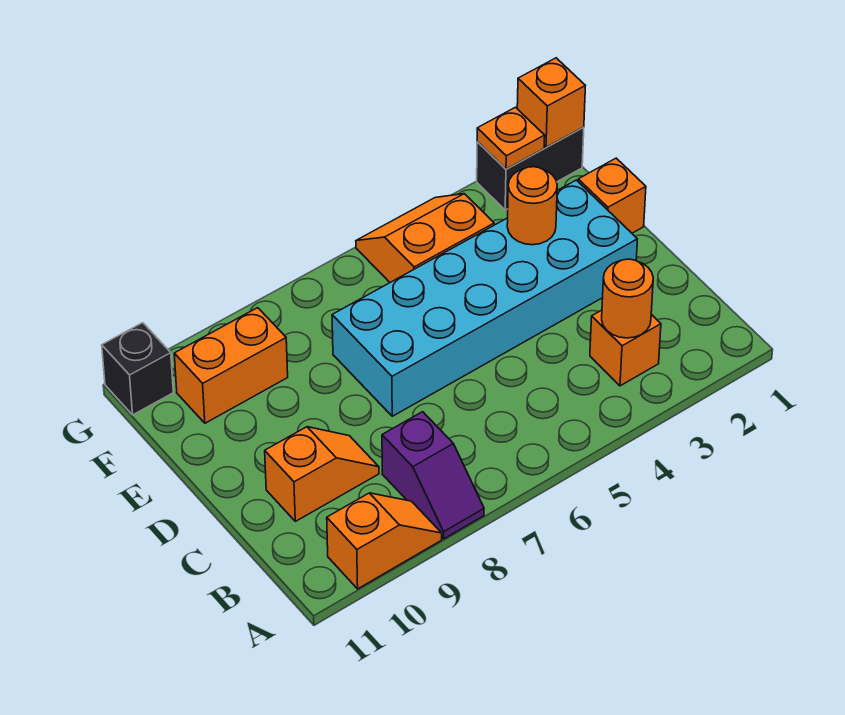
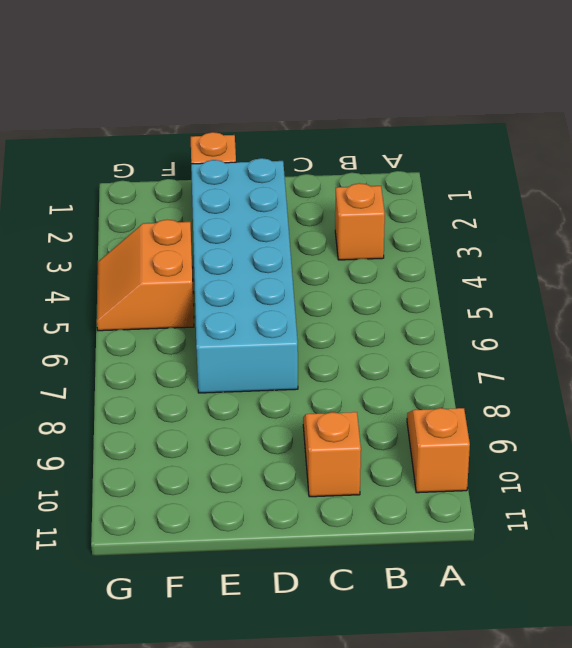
none -> purple 1x2 slope [382,412,484,539]
none -> orange 1x2 brick [174,308,288,423]
none -> black 1x2 brick [477,127,584,210]

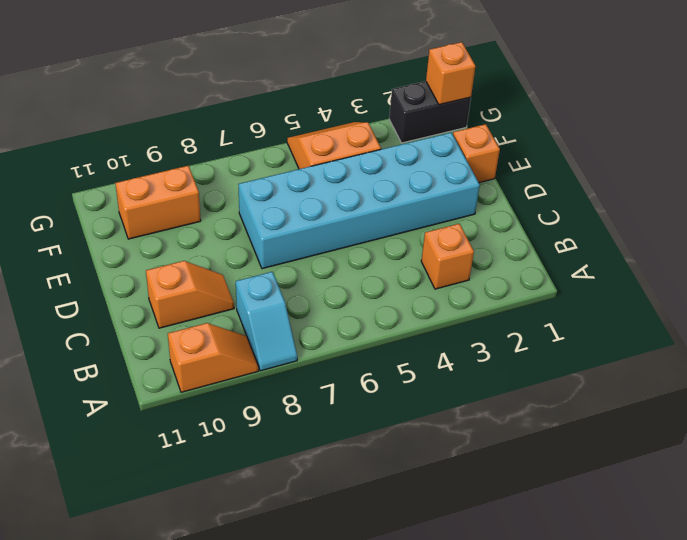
cyan 1x2 slope [236,272,297,371] -> purple 1x2 slope [382,412,484,539]
none -> black 1x1 brick [102,323,173,415]
none -> orange 1x1 round brick [602,259,653,338]
none -> orange 1x1 round brick [507,167,557,245]

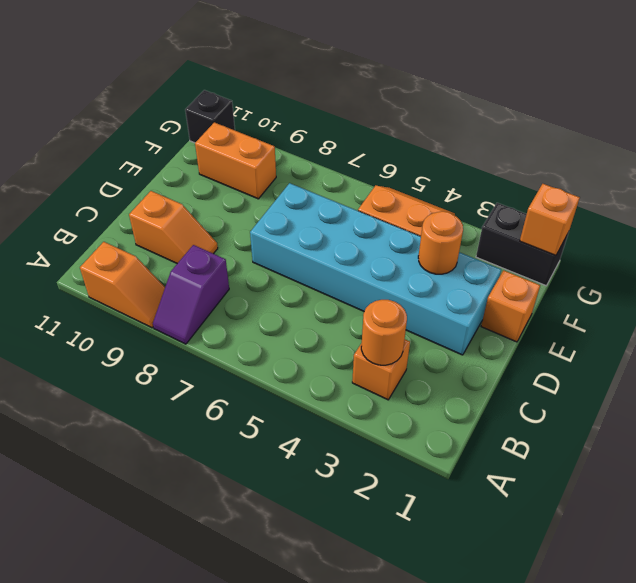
none -> orange 1x1 plate [477,107,545,169]

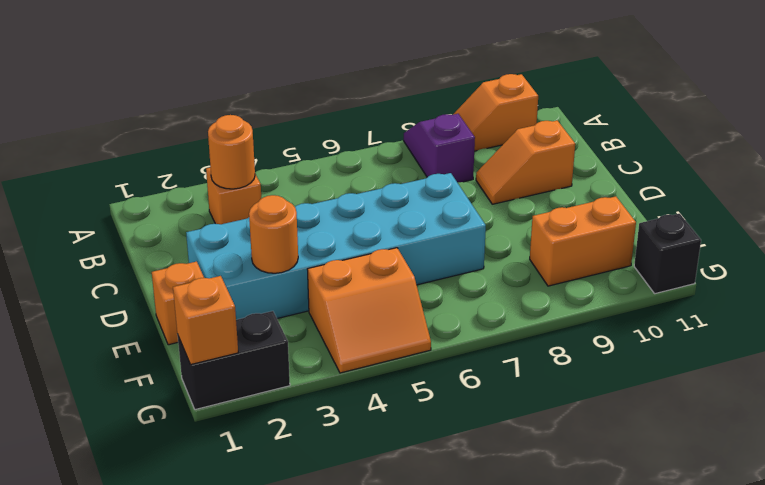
none -> orange 1x1 plate [477,107,545,169]

